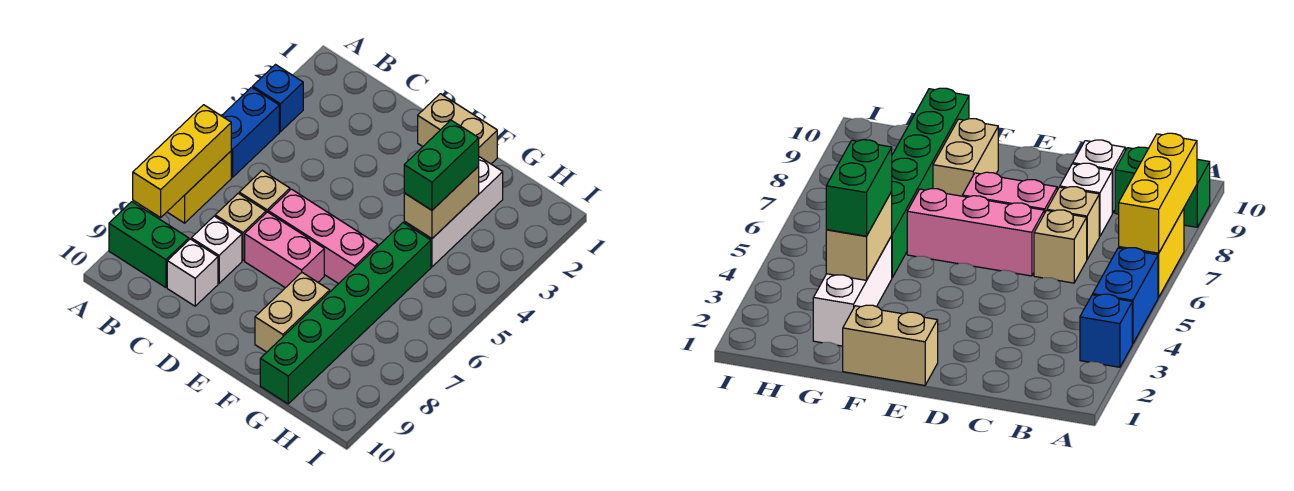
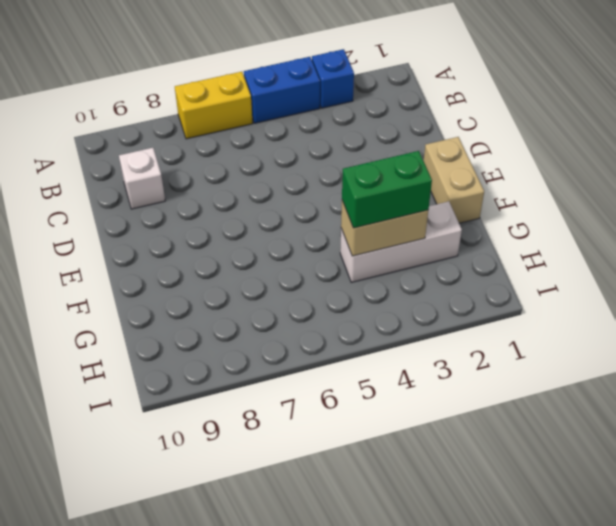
none -> green 1x2 brick [109,202,189,287]
none -> tan 1x1 brick [239,171,290,213]
none -> tan 1x1 brick [215,193,266,260]

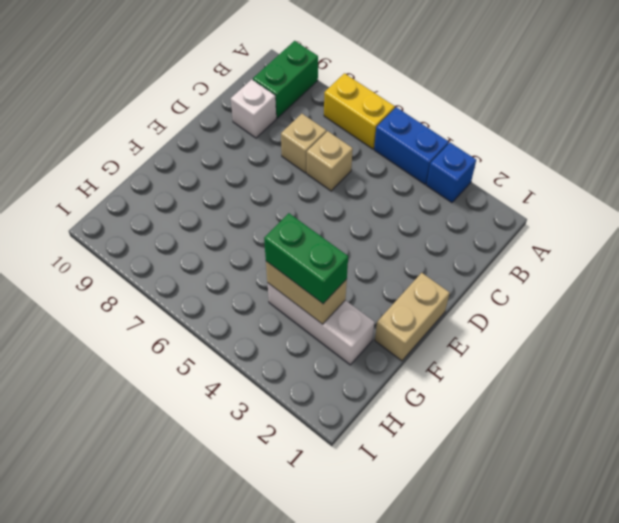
none -> white 1x1 brick [191,216,242,283]
none -> pink 1x3 brick [268,189,378,284]
none -> pink 1x2 brick [245,212,324,288]

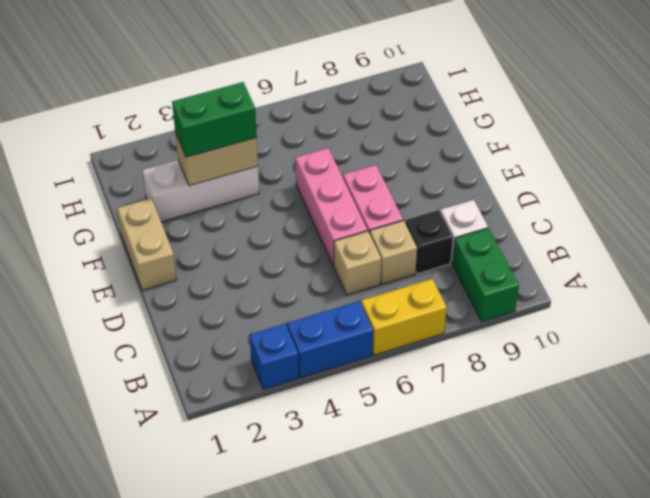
black 1x1 brick [405,210,453,274] -> white 1x1 brick [191,216,242,283]
none -> tan 1x2 brick [255,273,330,352]
none -> green 1x6 brick [260,223,431,404]
none -> yellow 1x3 brick [133,105,231,218]

